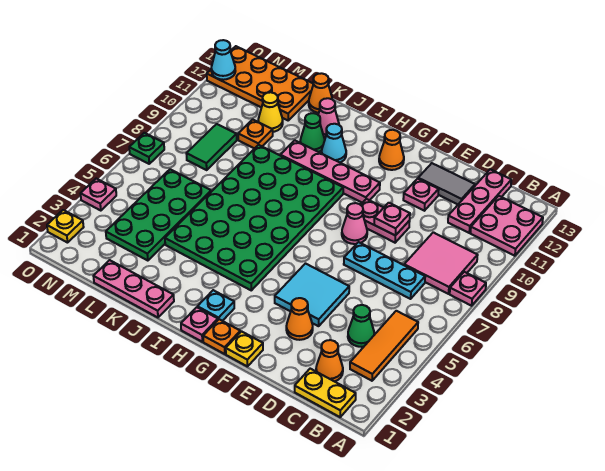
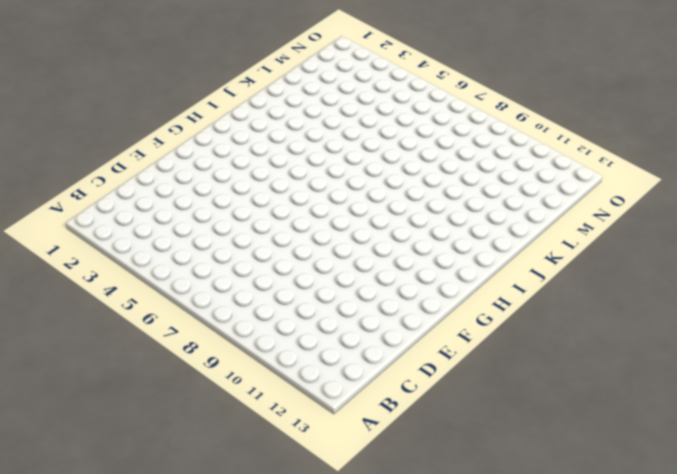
none -> pink 1x1 plate [450,272,486,306]
none -> pink 2x2 plate [470,196,543,256]
none -> yellow 1x2 plate [295,369,356,417]
none -> orange 1x3 tile [350,311,418,381]

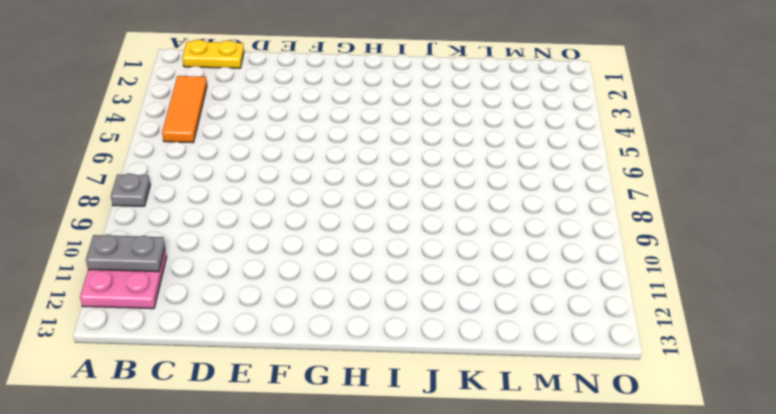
grey 1x1 plate [111,174,150,206] -> pink 1x1 plate [450,272,486,306]
grey 1x2 plate [86,235,165,272] -> none
none -> pink 2x2 tile [404,232,478,294]
none -> orange 1x1 cone [316,340,343,382]
none -> green 1x1 cone [348,305,374,347]
none -> cyan 1x3 plate [344,242,425,299]

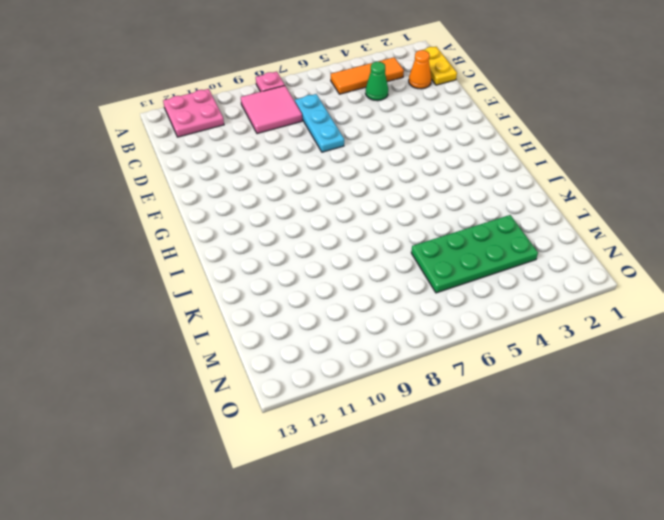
none -> pink 1x3 plate [448,169,511,233]
none -> grey 1x2 tile [418,163,475,204]
none -> orange 1x1 cone [286,298,313,340]
none -> cyan 2x2 tile [275,264,349,326]

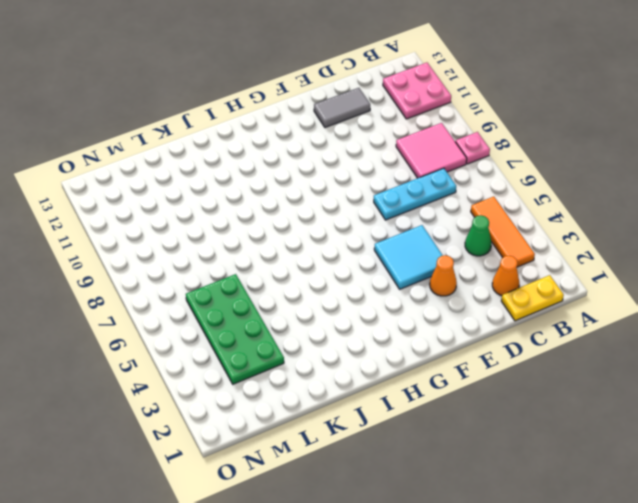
none -> pink 1x3 plate [448,169,511,233]
none -> pink 1x2 plate [361,199,410,243]
none -> pink 1x1 plate [403,179,439,211]
none -> yellow 1x1 plate [226,331,263,367]

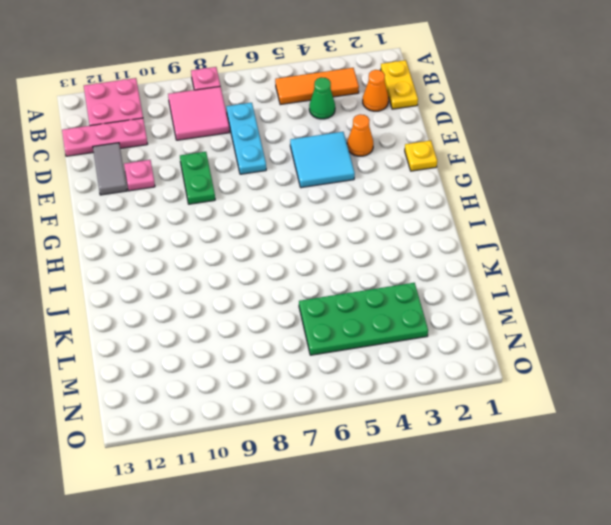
green 1x2 plate [180,152,215,204] -> pink 1x2 plate [361,199,410,243]
none -> pink 1x1 cone [342,203,367,244]
none -> orange 1x1 plate [203,319,240,354]
none -> pink 1x4 plate [280,140,380,203]
none -> orange 1x1 cone [379,130,404,170]

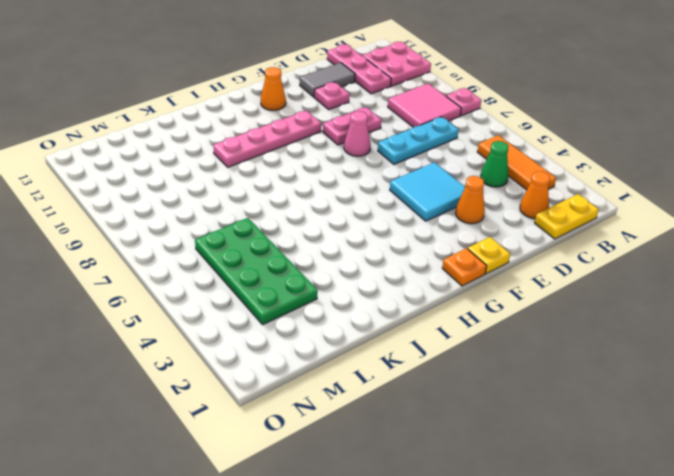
none -> pink 1x1 plate [181,307,218,342]
none -> cyan 1x1 plate [198,290,234,321]
none -> green 4x6 plate [165,145,343,290]
none -> cyan 1x1 cone [322,124,346,162]

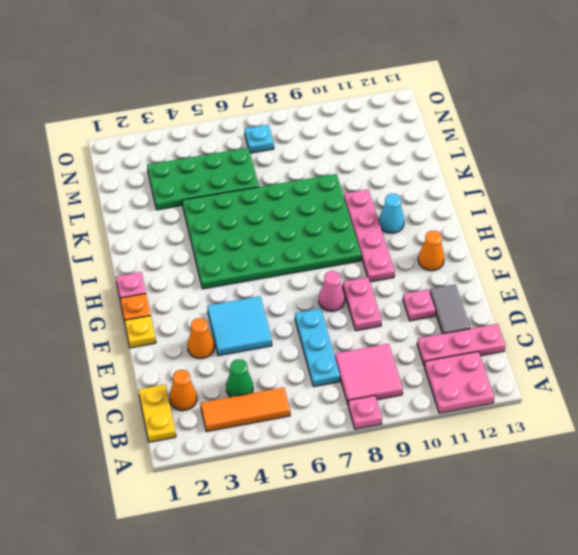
cyan 1x1 plate [245,125,274,153] -> cyan 1x1 plate moved to [198,290,234,321]
none -> pink 1x3 plate [94,260,174,317]
none -> green 1x1 cone [300,113,325,152]
none -> pink 1x1 cone [318,98,339,138]
none -> orange 1x1 cone [309,73,332,113]

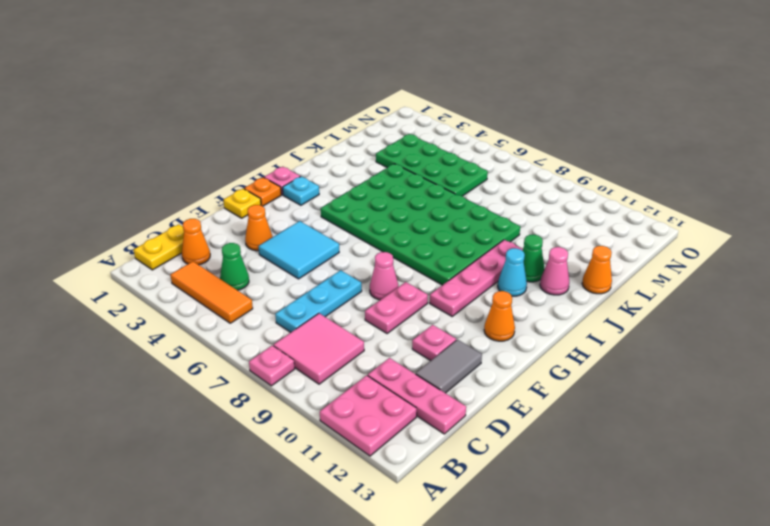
none -> pink 1x3 plate [94,260,174,317]
none -> orange 1x1 plate [238,119,273,149]
none -> yellow 1x1 cone [258,92,283,132]
none -> orange 2x4 plate [207,46,313,120]

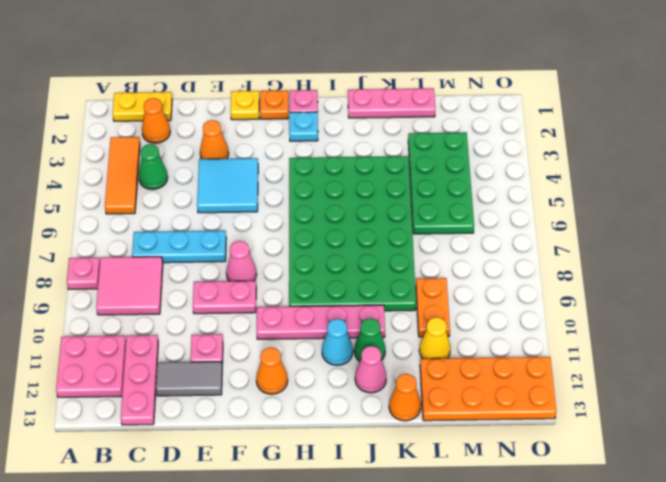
orange 1x2 plate [416,278,450,337] -> orange 1x1 plate [238,119,273,149]
none -> green 1x2 tile [186,124,237,170]
none -> yellow 1x1 plate [47,210,84,243]
none -> pink 1x1 plate [81,179,116,211]
none -> green 1x1 plate [129,133,164,164]

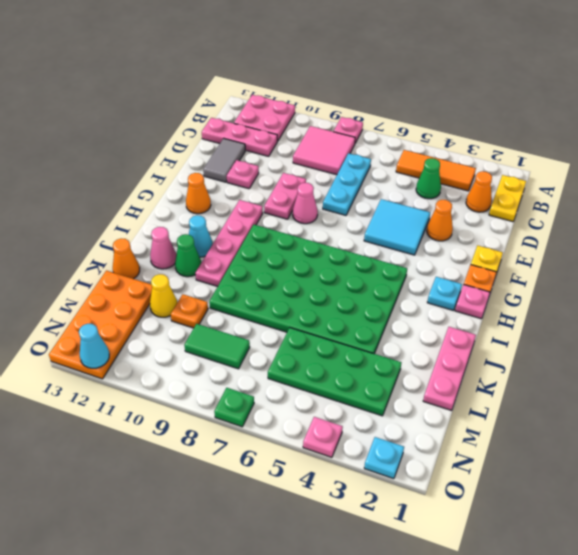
cyan 1x1 plate [364,437,404,479] -> yellow 1x1 plate [47,210,84,243]
none -> pink 1x1 plate [374,203,410,236]

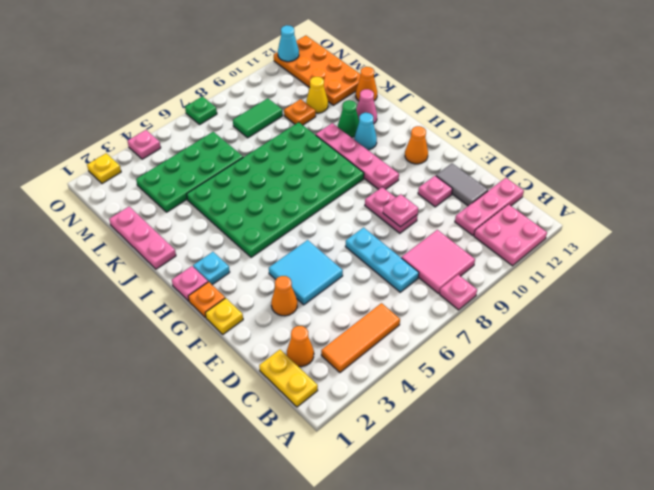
none -> green 1x1 cone [348,305,374,347]
none -> pink 1x1 cone [342,203,367,244]

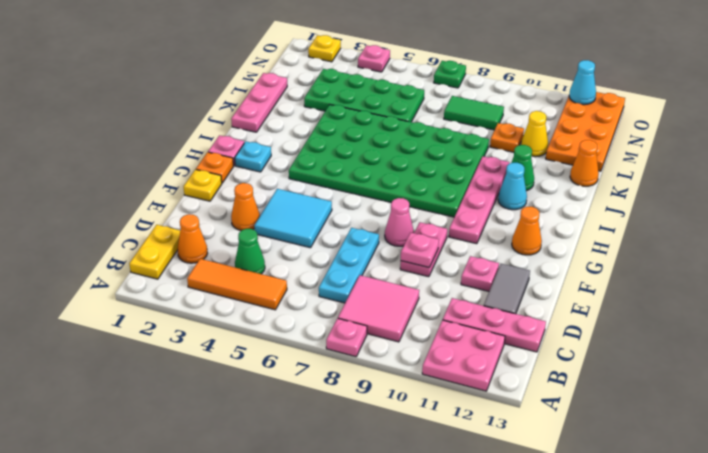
none -> pink 1x1 cone [318,98,339,138]

